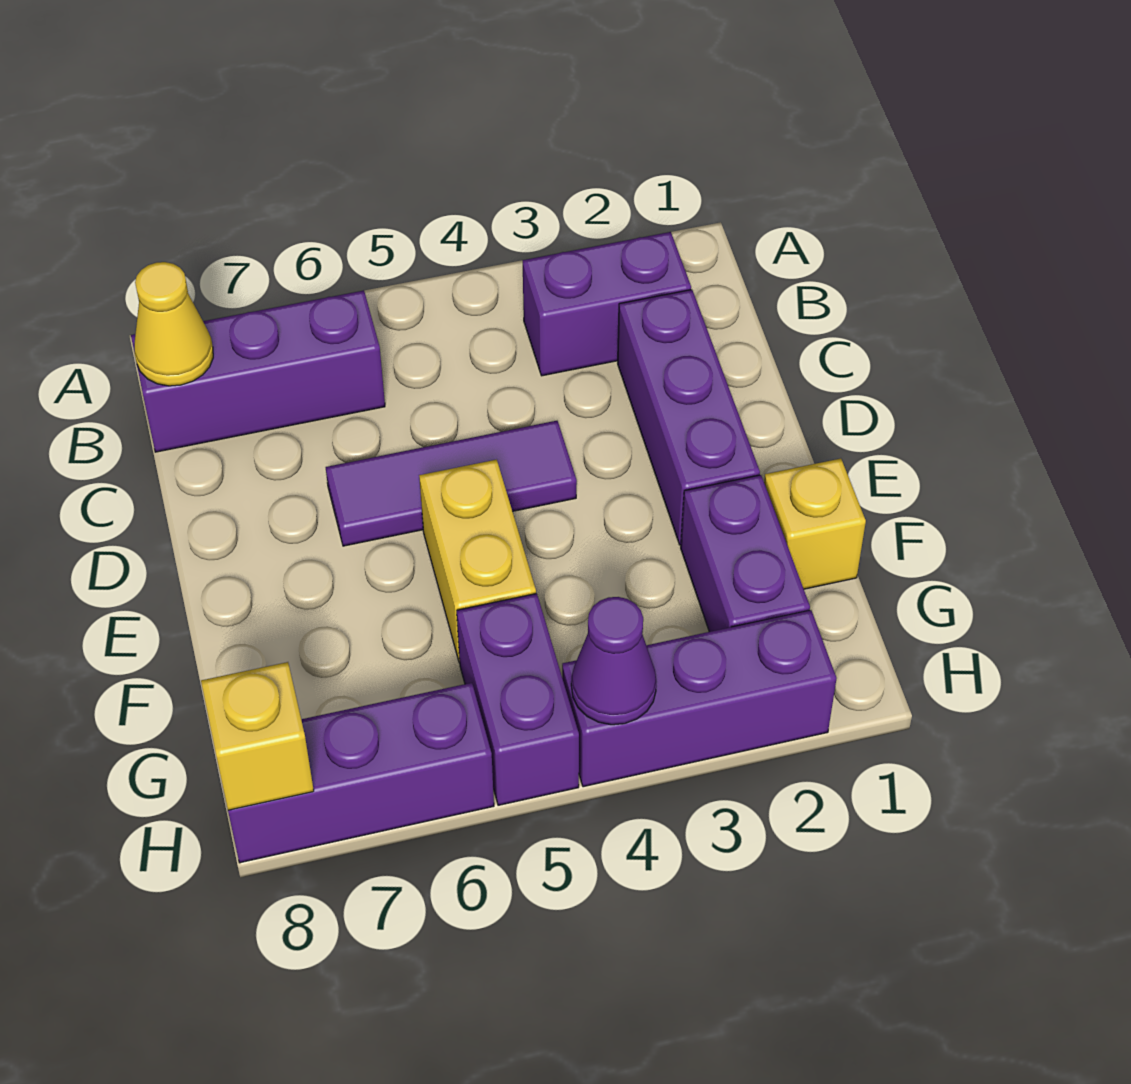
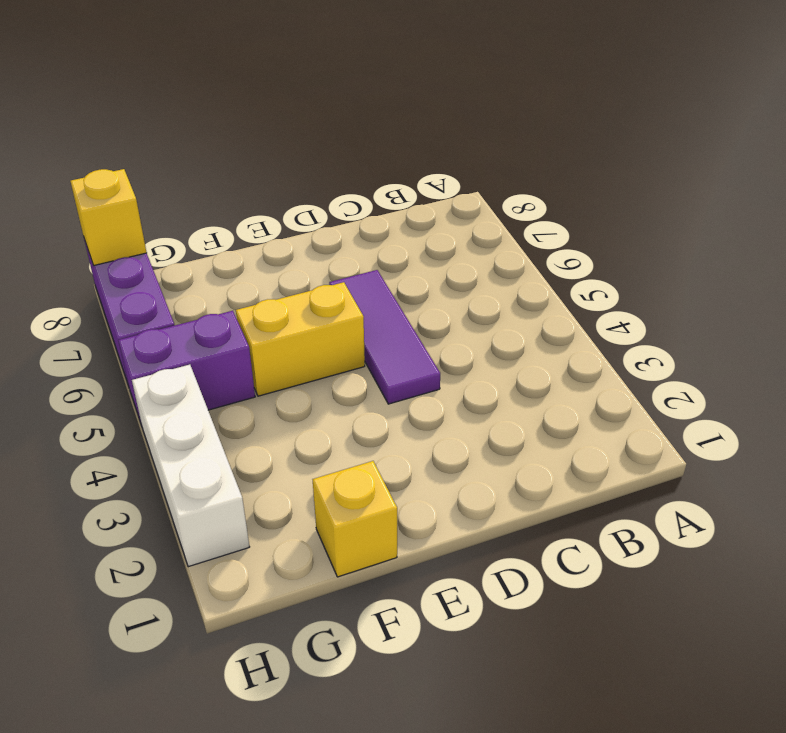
white 1x3 brick [132,365,249,567] -> purple 1x3 brick [562,610,837,787]
none -> purple 1x2 brick [522,232,691,376]
none -> purple 1x3 brick [131,291,385,452]
none -> purple 1x3 brick [618,290,760,545]

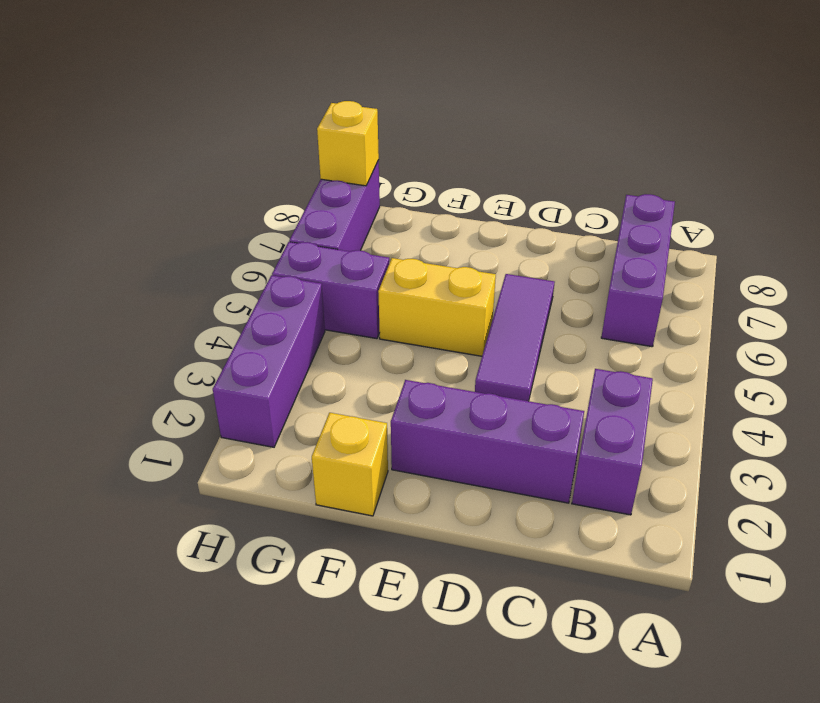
none -> purple 1x2 brick [681,475,810,632]
none -> yellow 1x1 cone [134,262,213,386]
none -> purple 1x1 cone [571,597,656,725]

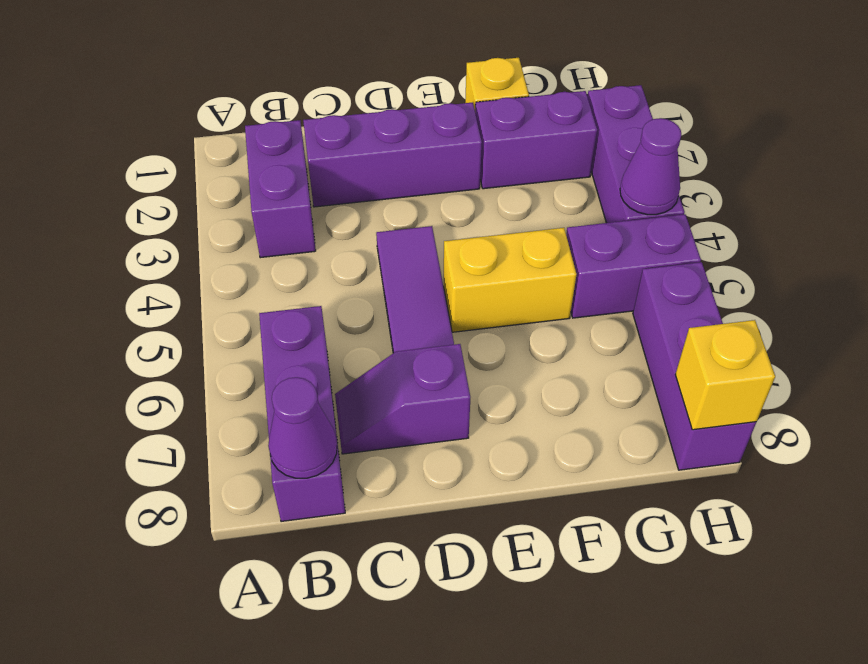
purple 1x1 cone [268,377,337,478] -> yellow 1x1 cone [134,262,213,386]
purple 1x2 slope [335,344,470,454] -> none

